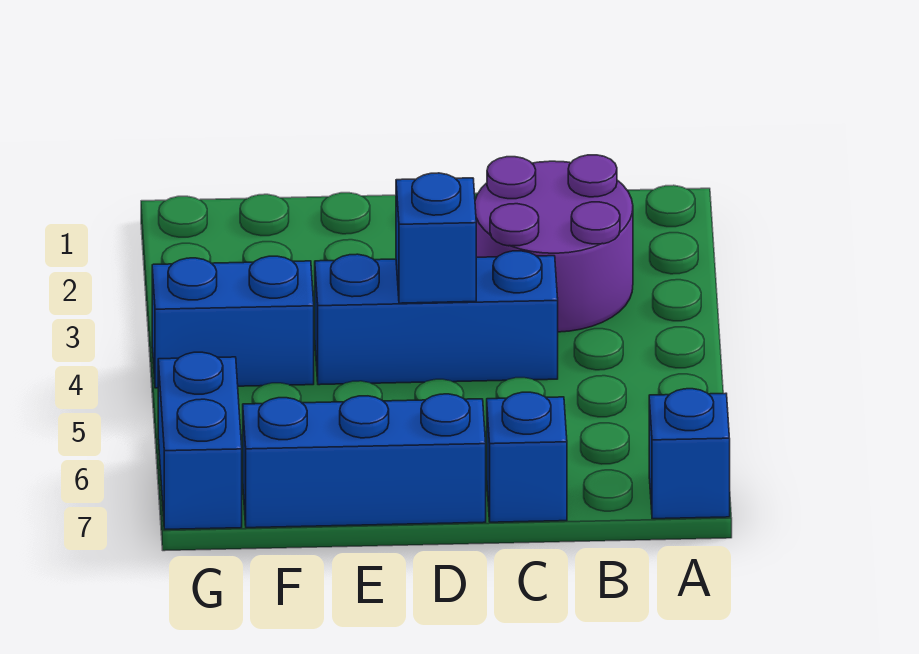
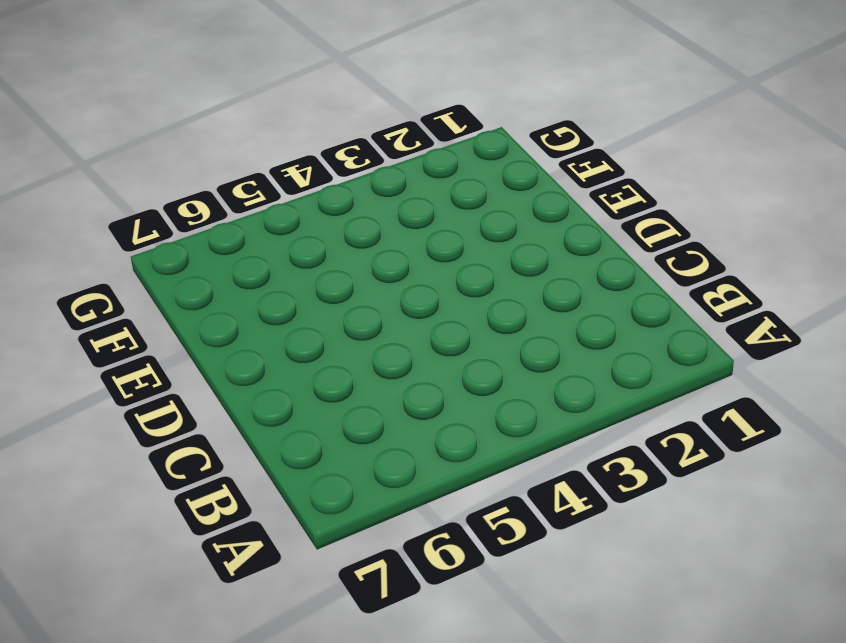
none -> blue 1x1 brick [649,389,730,519]
none -> purple 2x2 round brick [475,155,633,332]

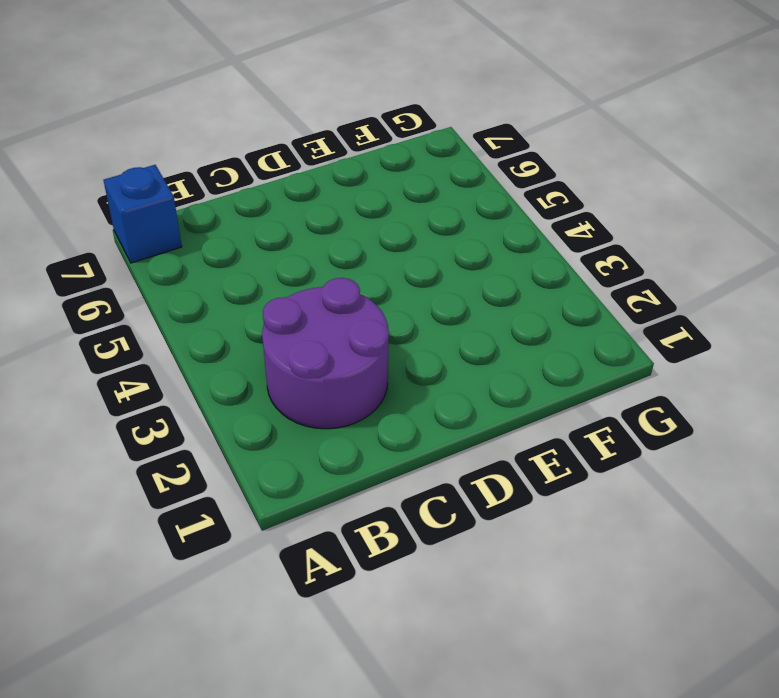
none -> blue 1x3 brick [315,251,558,385]
none -> blue 1x1 brick [487,392,567,522]

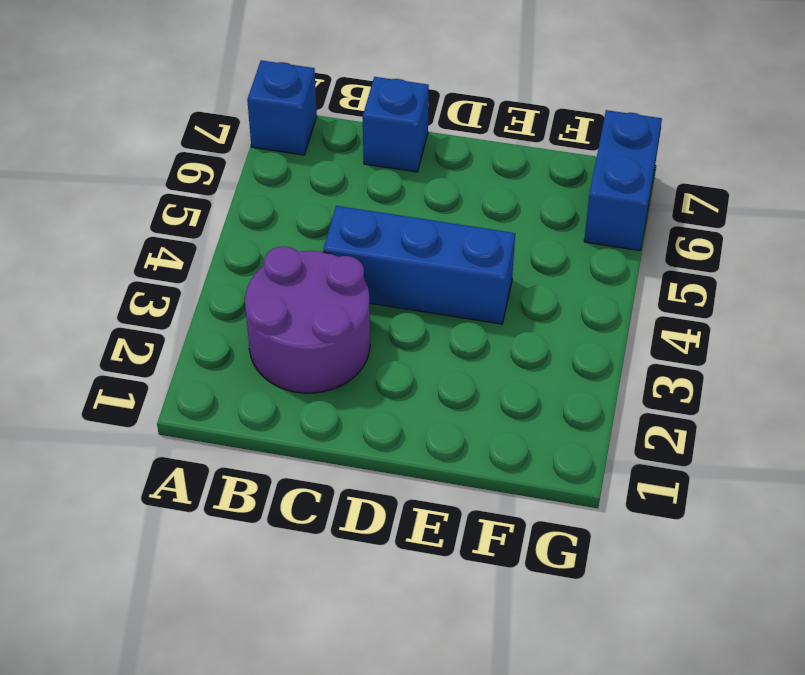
none -> blue 1x3 brick [243,394,486,528]
none -> blue 1x2 brick [152,256,314,388]

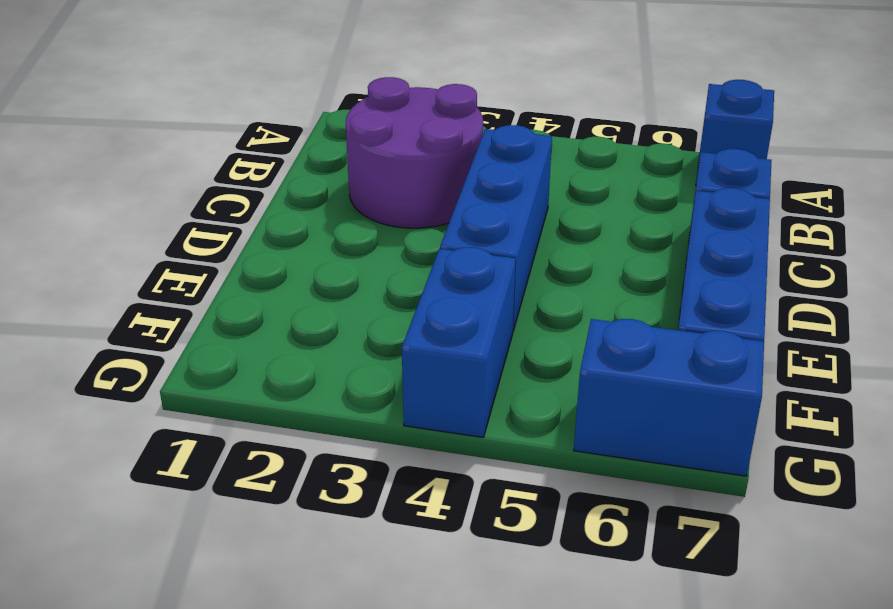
none -> blue 1x1 brick [396,173,476,303]

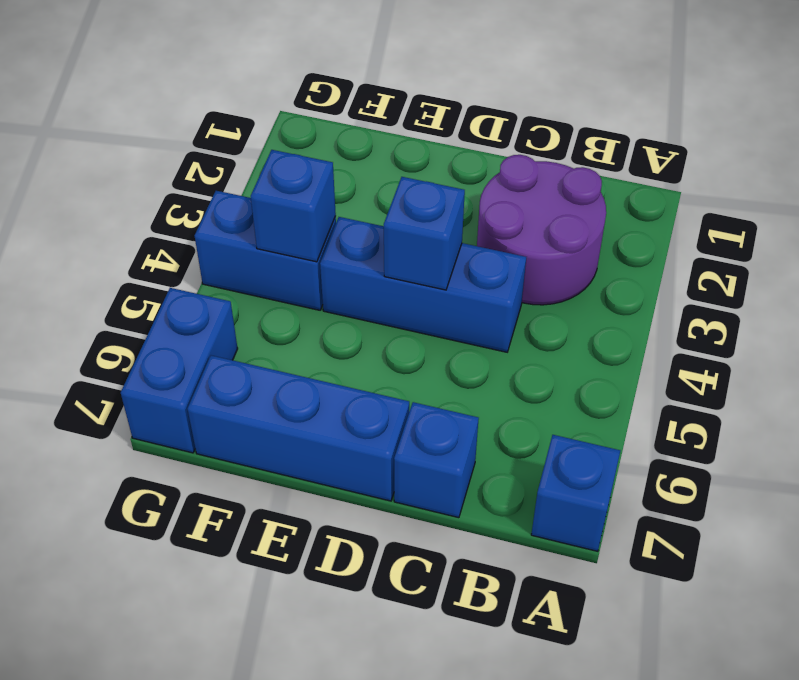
blue 1x1 brick [251,150,336,262] -> none

